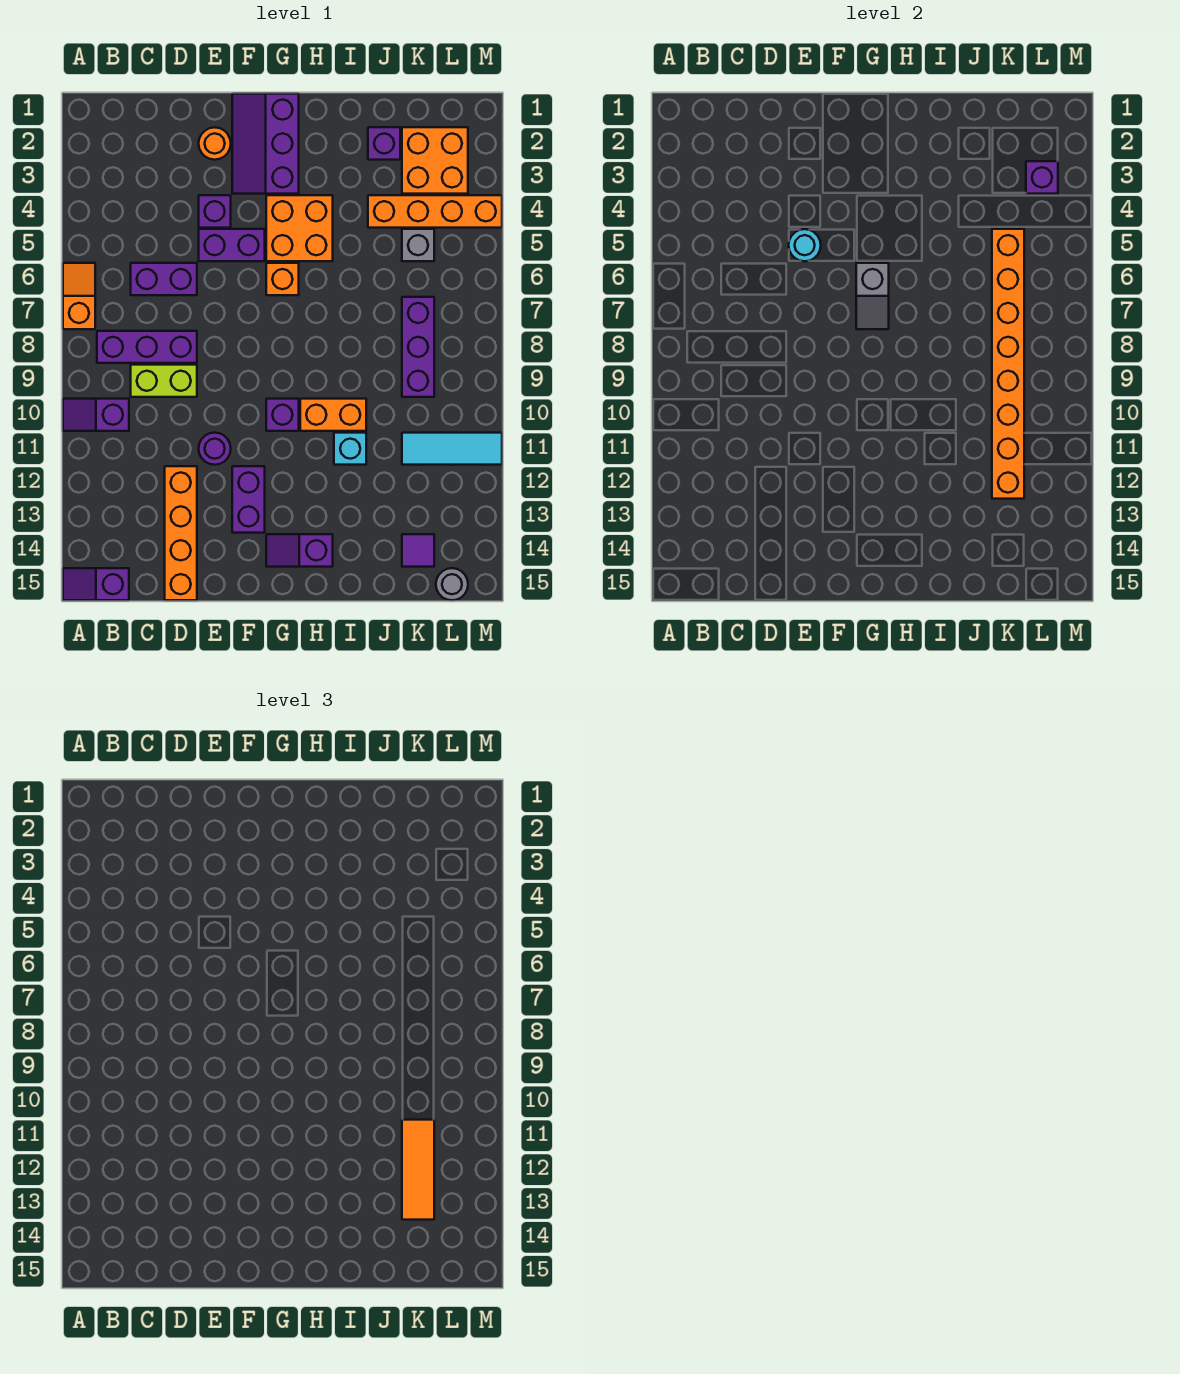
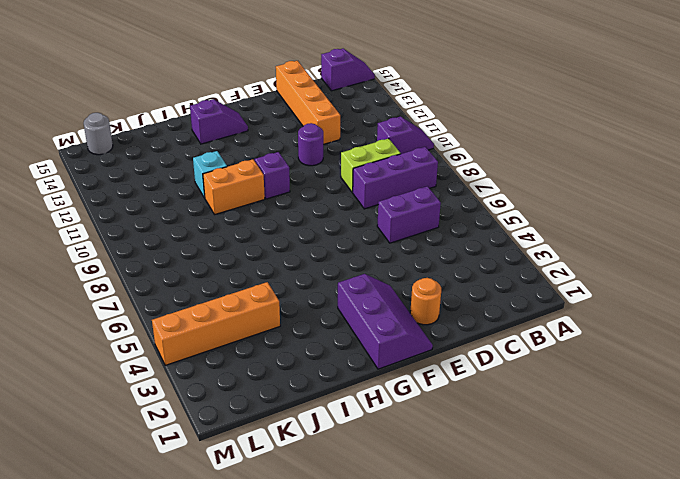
none -> orange 1x2 slope [63,263,95,329]
none -> purple 1x1 brick [199,195,231,228]
none -> purple 1x2 brick [199,229,265,261]
none -> purple 1x2 brick [232,466,265,533]

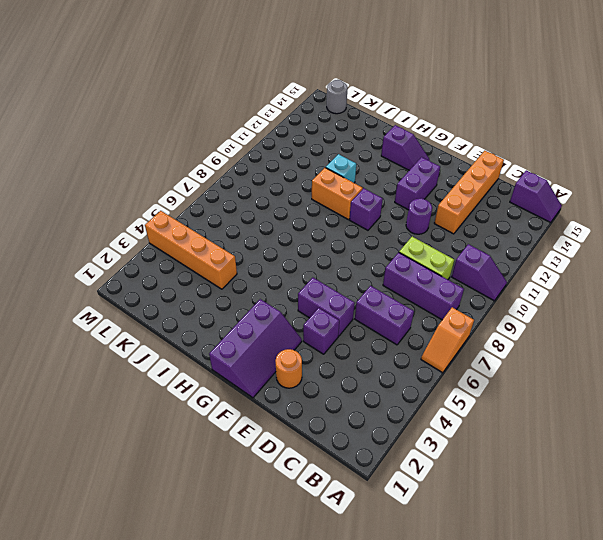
none -> orange 2x2 brick [266,195,333,261]
none -> orange 1x1 brick [266,263,299,295]
none -> purple 1x1 brick [368,127,400,160]
none -> orange 2x2 brick [402,127,468,194]

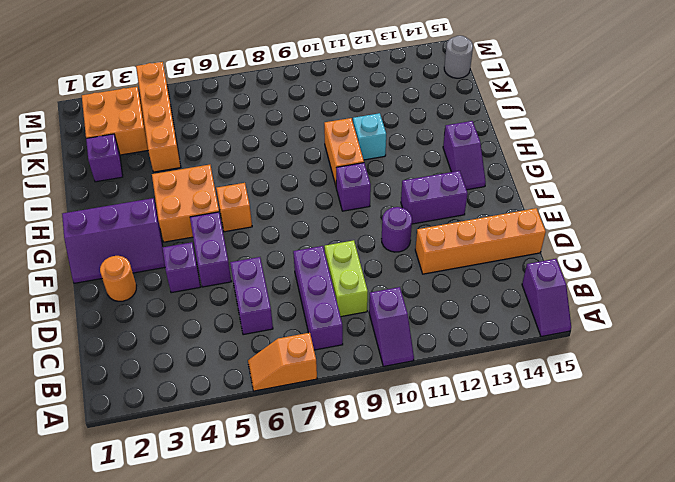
none -> grey 1x1 brick [402,229,434,261]
none -> purple 1x3 brick [402,297,434,397]
none -> cyan 1x3 tile [402,433,502,465]
none -> purple 1x1 tile [402,534,434,567]

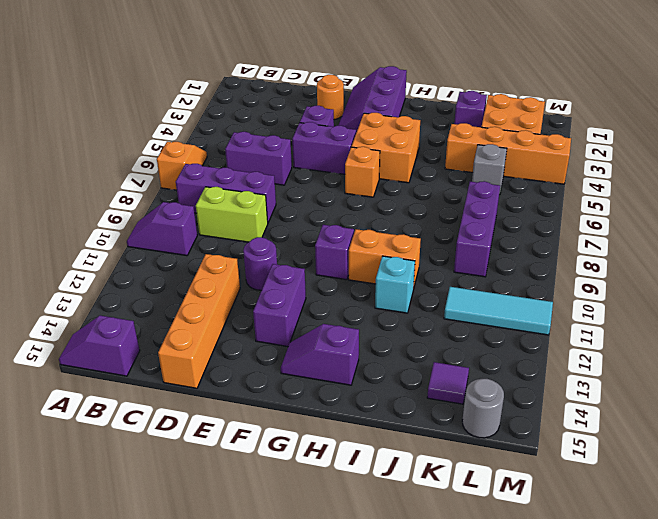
none -> cyan 1x1 round brick [789,229,821,261]
none -> grey 1x2 slope [856,263,889,329]
none -> orange 1x8 brick [992,229,1024,499]
none -> purple 1x1 brick [1026,161,1058,194]

